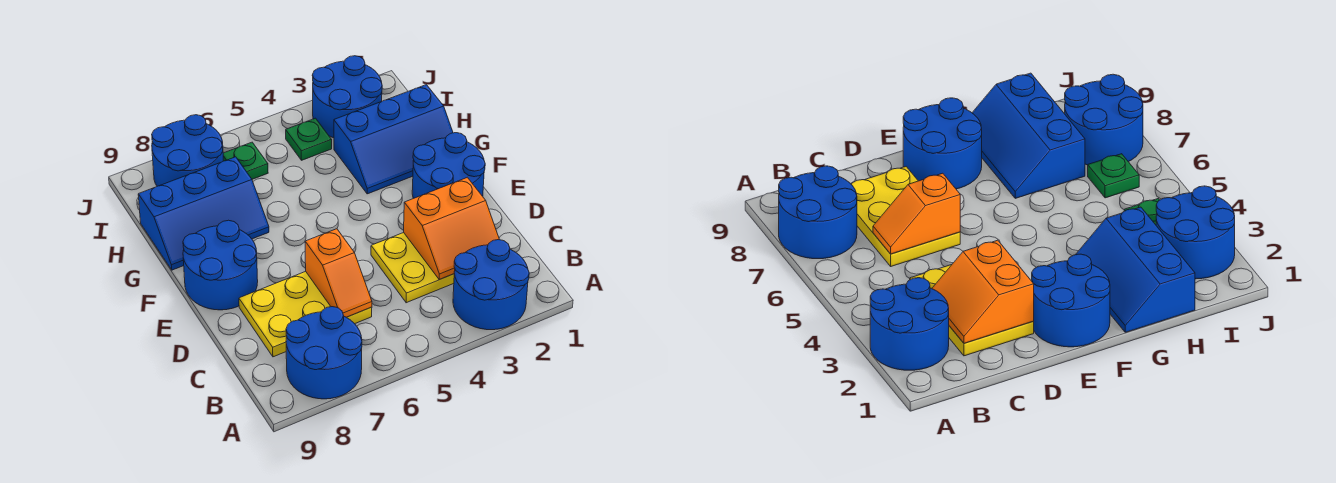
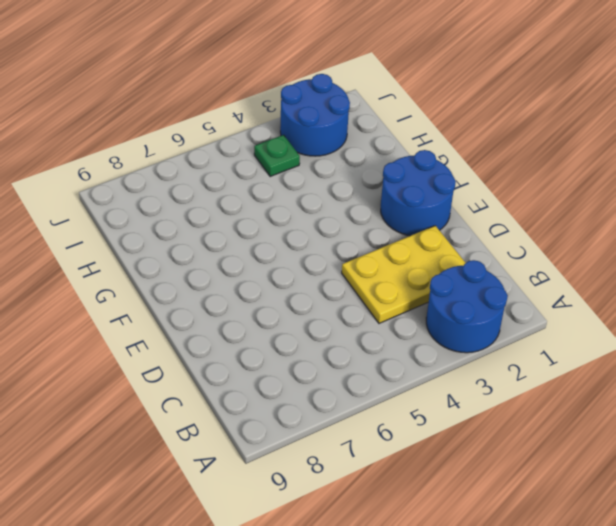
none -> blue 2x2 round brick [286,307,362,399]
none -> yellow 2x3 plate [239,271,372,357]
none -> blue 2x2 round brick [183,220,258,310]

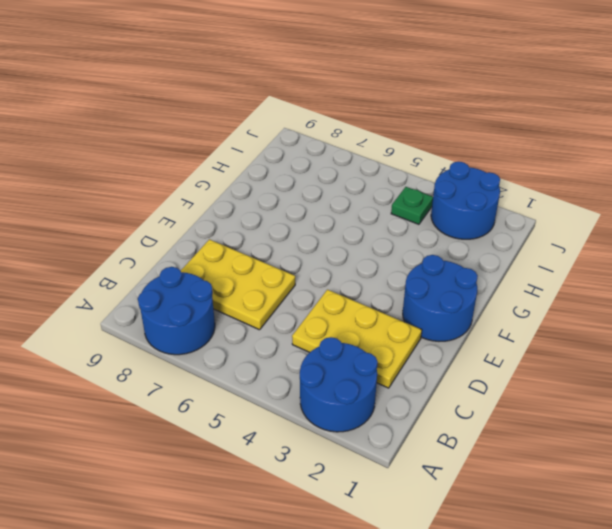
none -> blue 2x2 round brick [183,220,258,310]
none -> blue 2x3 slope [334,85,453,194]
none -> blue 2x3 slope [138,157,269,270]

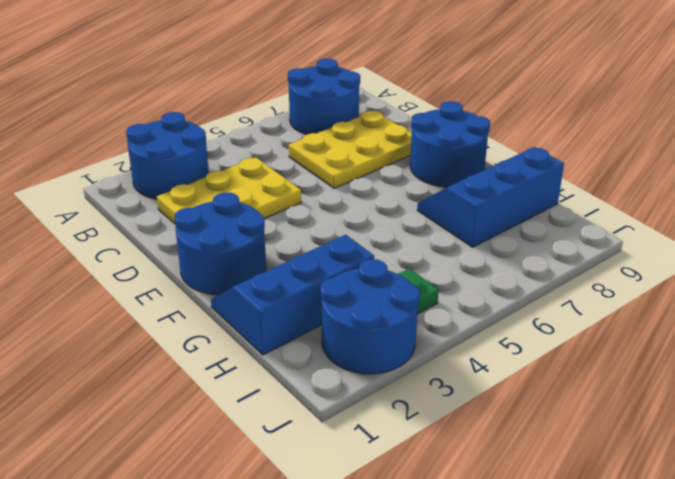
none -> green 1x1 plate [223,142,268,179]
none -> blue 2x2 round brick [152,115,223,186]
none -> orange 2x2 slope [404,177,499,280]

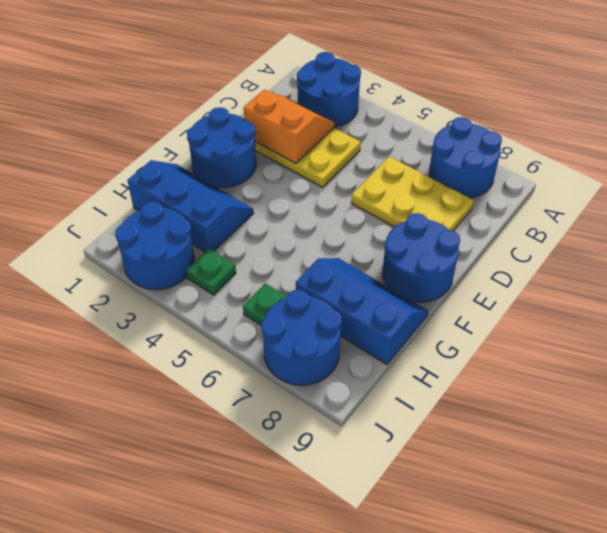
none -> orange 1x2 slope [305,229,372,317]

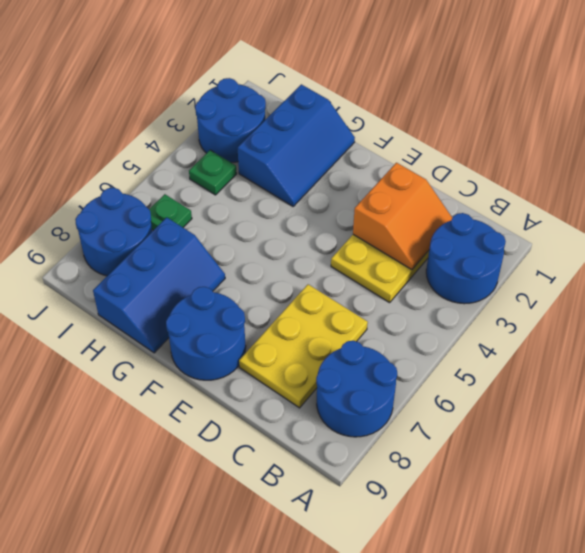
none -> blue 2x2 round brick [412,133,485,198]
none -> orange 1x2 slope [305,229,372,317]

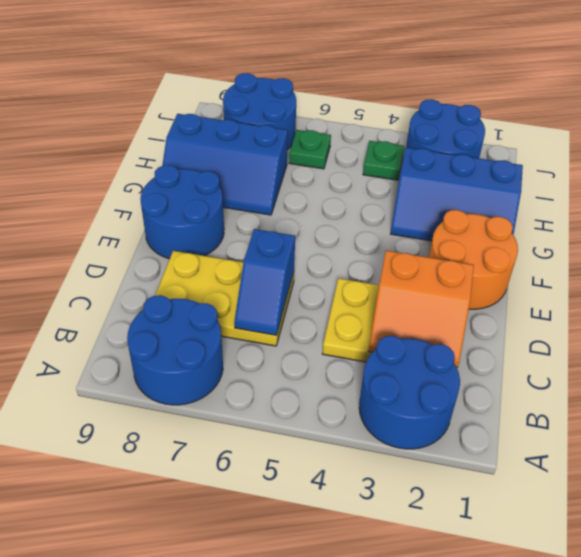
blue 1x2 slope [234,229,295,335] -> orange 1x2 slope [305,229,372,317]
orange 2x2 round brick [429,210,518,309] -> blue 2x2 round brick [412,133,485,198]

